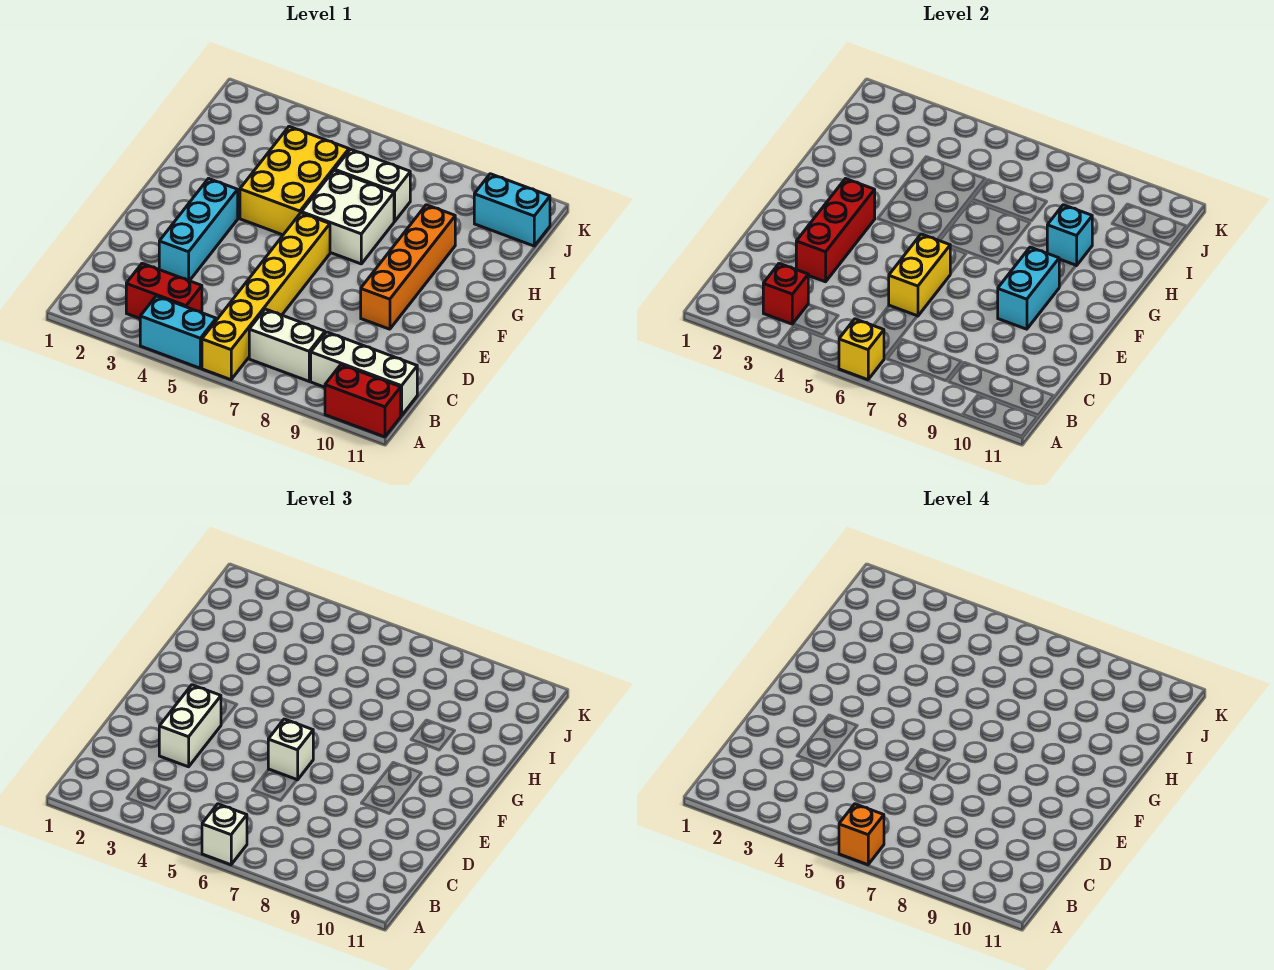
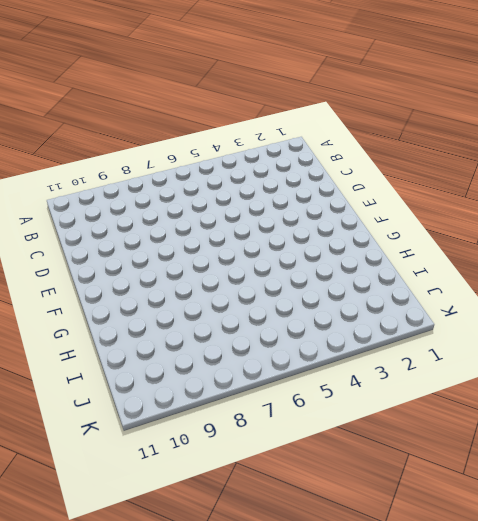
none -> cyan 1x2 brick [140,296,216,368]
none -> yellow 1x6 brick [202,213,330,380]
none -> red 1x2 brick [325,365,401,437]

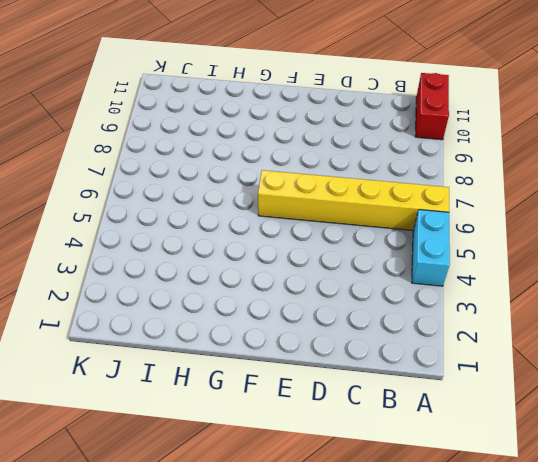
none -> red 1x2 brick [126,263,202,318]
none -> white 1x2 brick [249,309,325,381]
none -> white 1x3 brick [311,332,417,416]

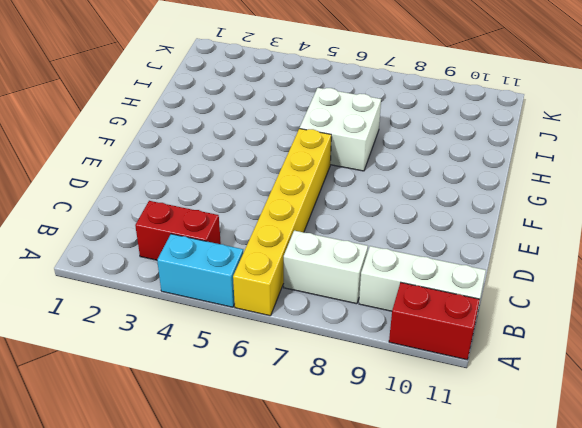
none -> cyan 1x3 brick [159,179,238,281]
none -> orange 1x4 brick [361,205,455,329]
none -> yellow 2x3 brick [240,126,349,235]

